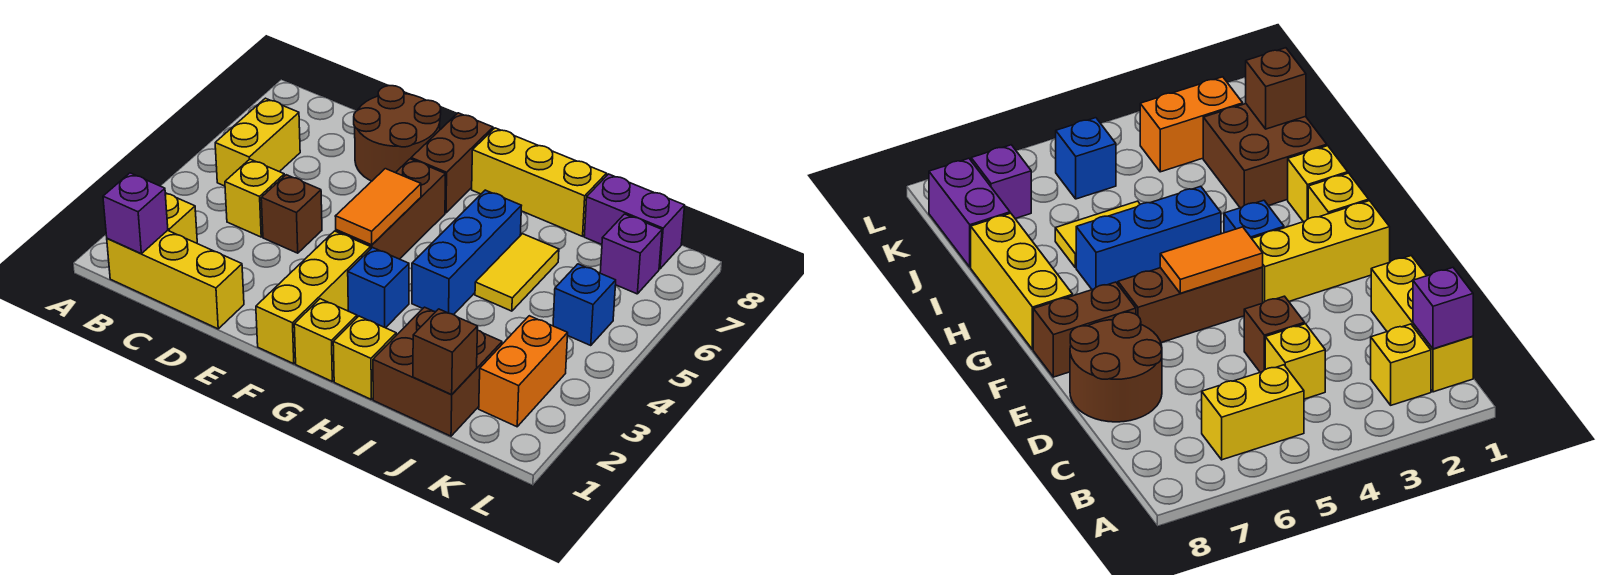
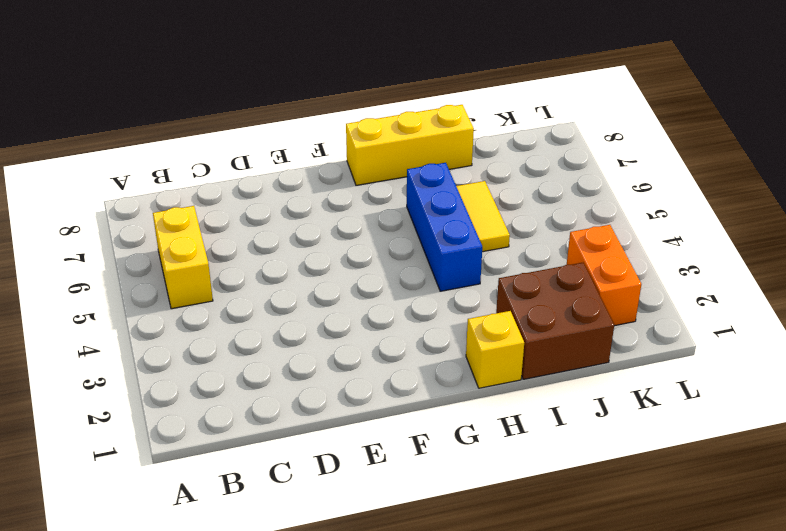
none -> yellow 1x3 brick [107,230,244,329]
none -> yellow 1x1 brick [165,193,197,243]
none -> yellow 1x1 brick [225,159,284,237]

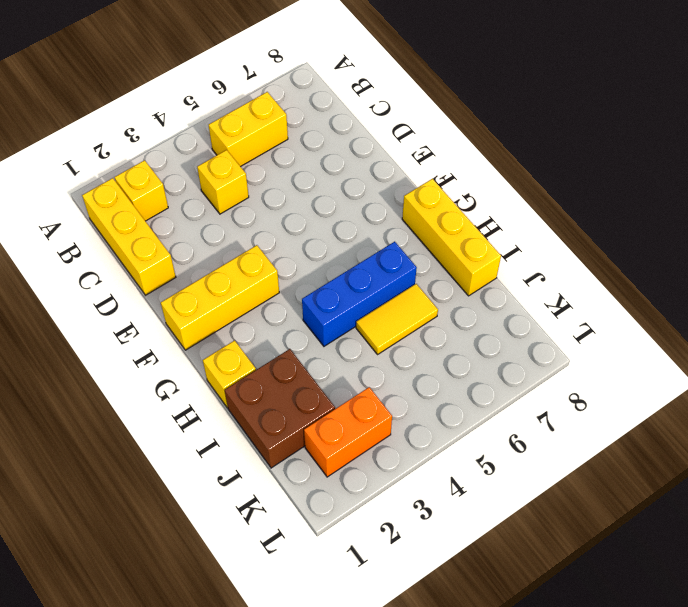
none -> brown 1x1 brick [261,175,322,253]
none -> brown 2x2 round brick [354,86,441,181]
none -> brown 1x3 brick [336,159,445,259]

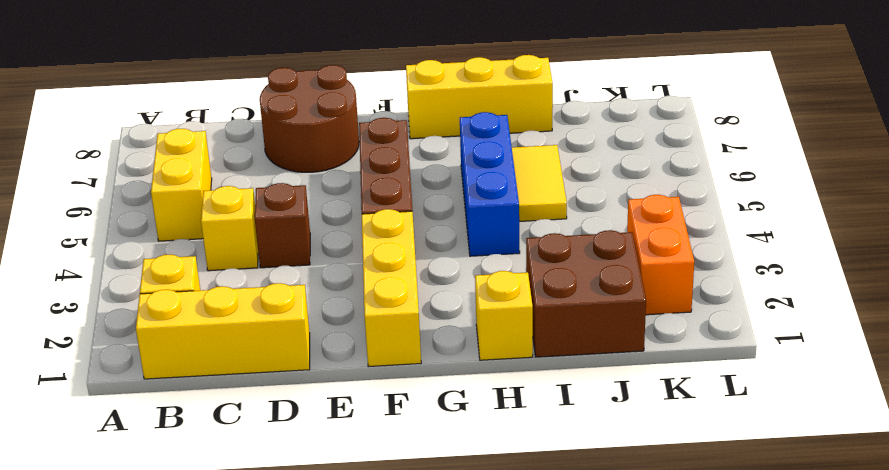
none -> brown 1x2 brick [411,113,493,213]
none -> yellow 1x1 brick [294,299,357,381]
none -> blue 1x1 brick [348,248,409,328]

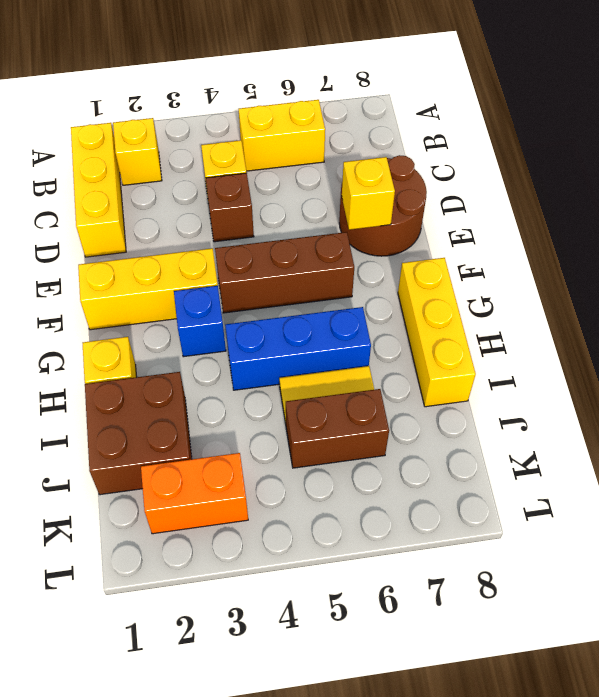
yellow 1x1 brick [342,157,395,230] -> yellow 1x1 brick moved to [294,299,357,381]
brown 1x2 brick [286,389,389,468] -> brown 1x2 brick moved to [411,113,493,213]
none -> purple 1x2 brick [584,174,685,269]
none -> blue 1x1 brick [553,264,616,345]
none -> purple 1x1 brick [600,214,662,294]

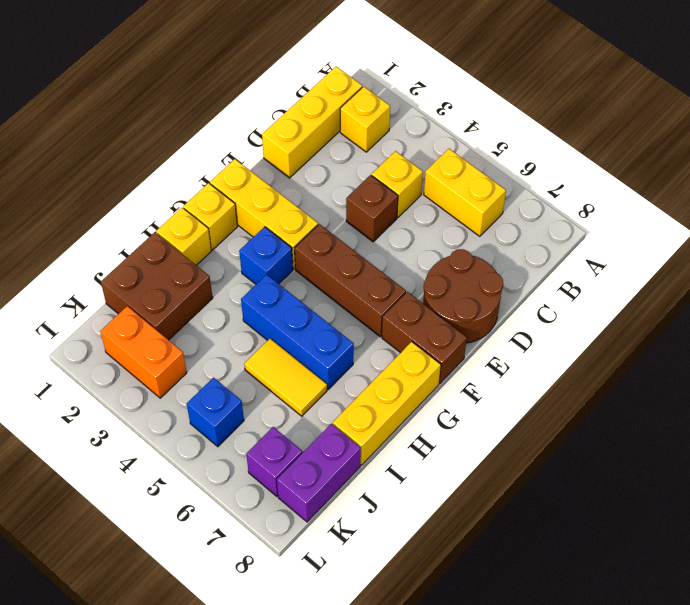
none -> purple 1x1 brick [103,173,168,254]
none -> orange 1x2 tile [335,169,421,245]
none -> brown 1x1 brick [413,309,478,394]

